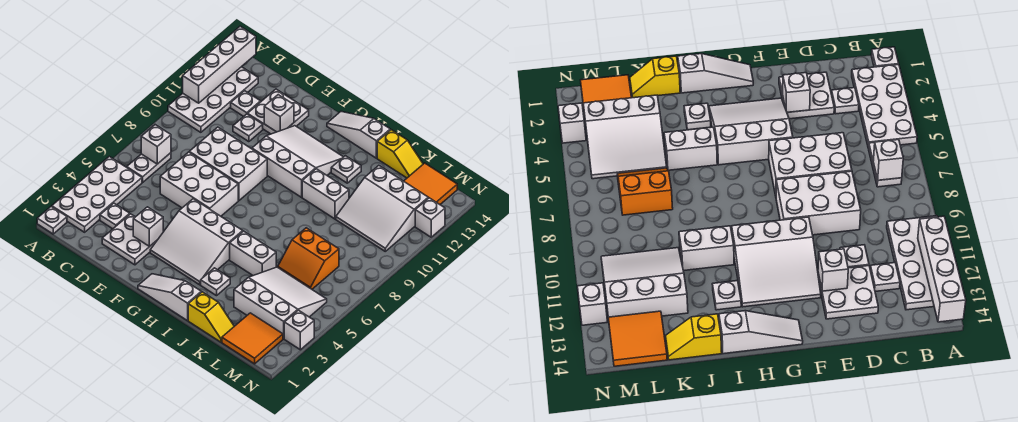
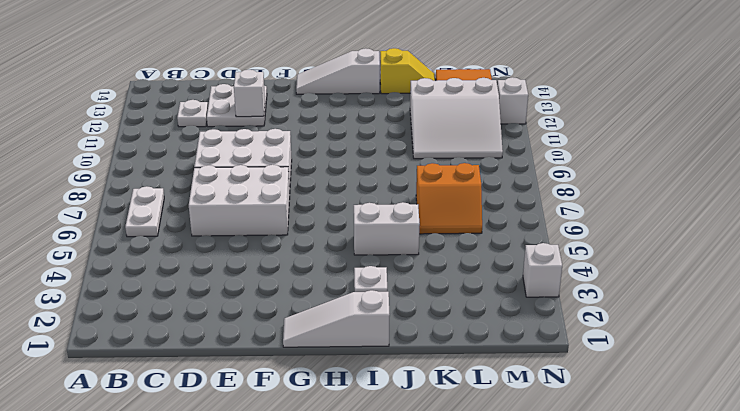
none -> white 1x1 plate [37,207,67,234]
none -> white 2x4 plate [52,157,142,232]
none -> white 2x4 plate [168,67,258,132]
none -> white 1x1 plate [100,203,130,229]

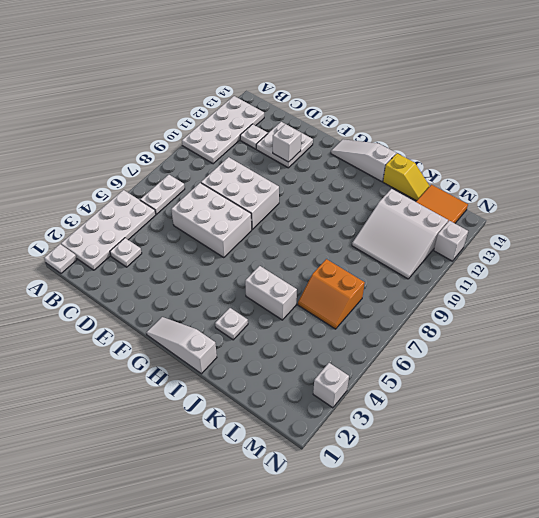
none -> white 2x2 plate [102,214,156,265]
none -> white 1x1 plate [233,114,263,142]
none -> white 3x3 slope [150,199,243,285]
none -> white 3x3 slope [252,126,343,197]

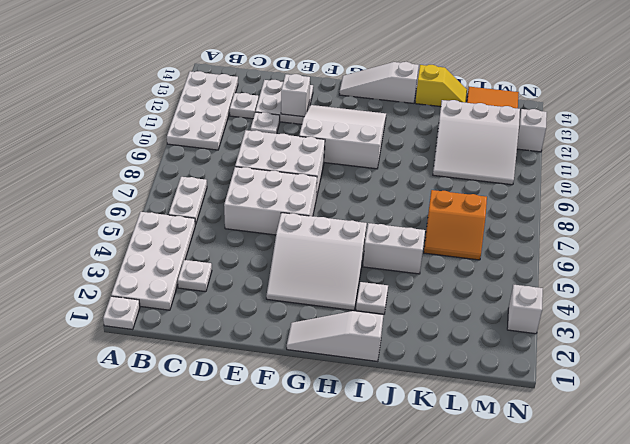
none -> white 2x2 plate [102,214,156,265]
none -> white 1x2 brick [302,169,349,219]
none -> white 1x1 plate [331,156,361,183]
none -> yellow 1x2 slope [188,292,234,342]

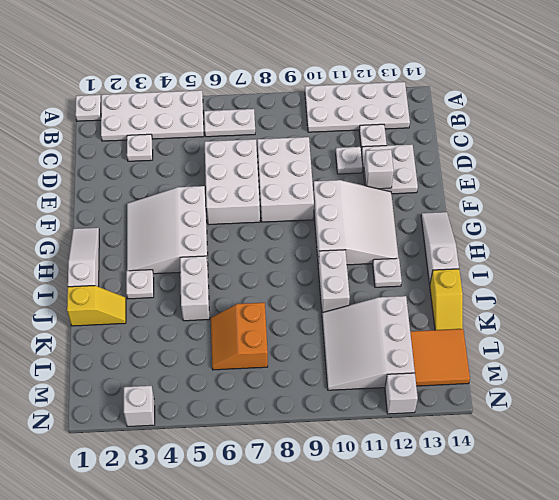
yellow 1x2 slope [67,286,126,326] -> yellow 1x2 slope turned to [188,292,234,342]
none -> white 2x2 plate [102,214,156,265]
none -> white 3x3 slope [234,267,327,339]
none -> orange 2x2 tile [222,313,283,364]
none -> white 1x4 brick [183,26,256,103]

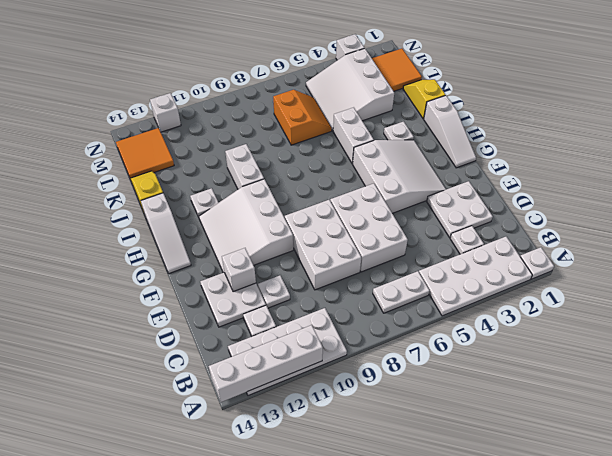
none -> white 3x3 slope [336,166,428,251]
none -> white 1x1 brick [141,125,171,164]
none -> white 1x1 brick [133,207,163,247]

